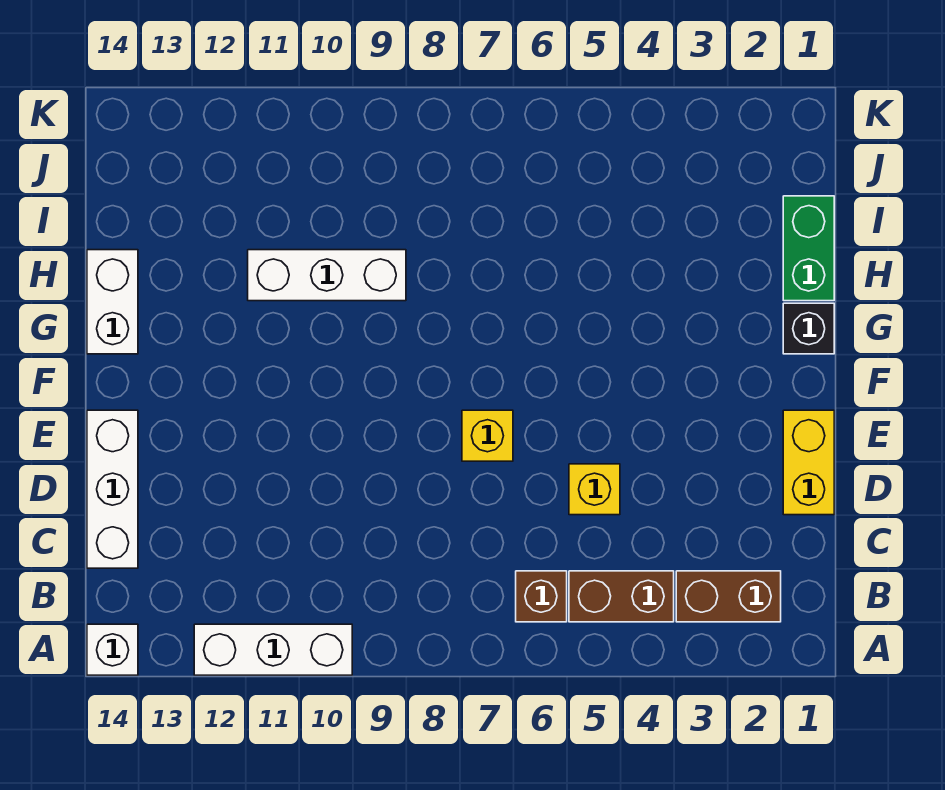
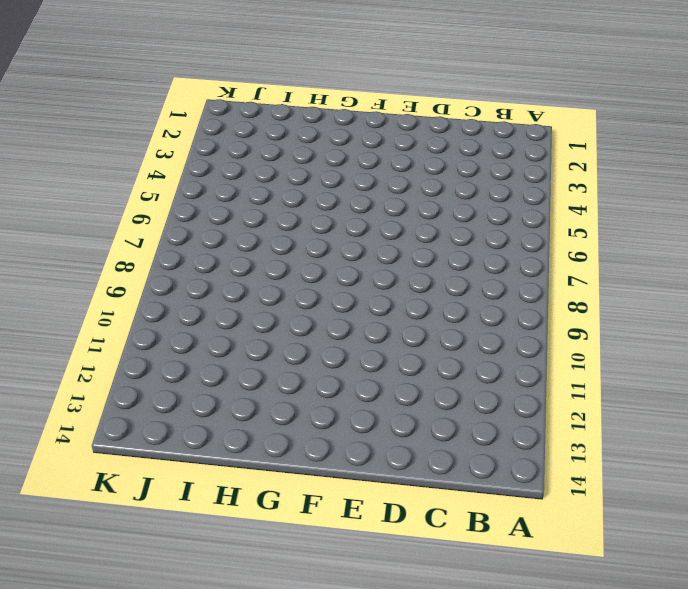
none -> white 1x3 brick [194,624,352,675]
none -> white 1x1 brick [87,624,138,675]
none -> brown 1x2 brick [676,571,781,622]

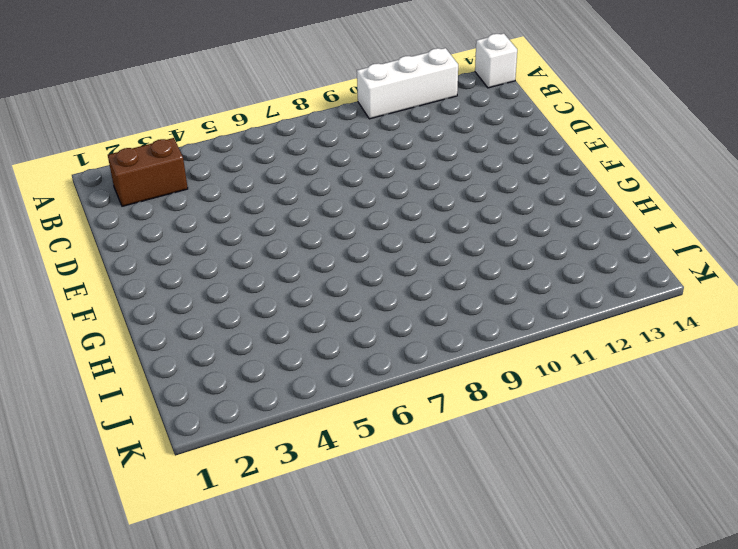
none -> brown 1x2 brick [569,571,674,622]
none -> brown 1x1 brick [516,571,567,622]
none -> white 1x3 brick [87,410,138,568]

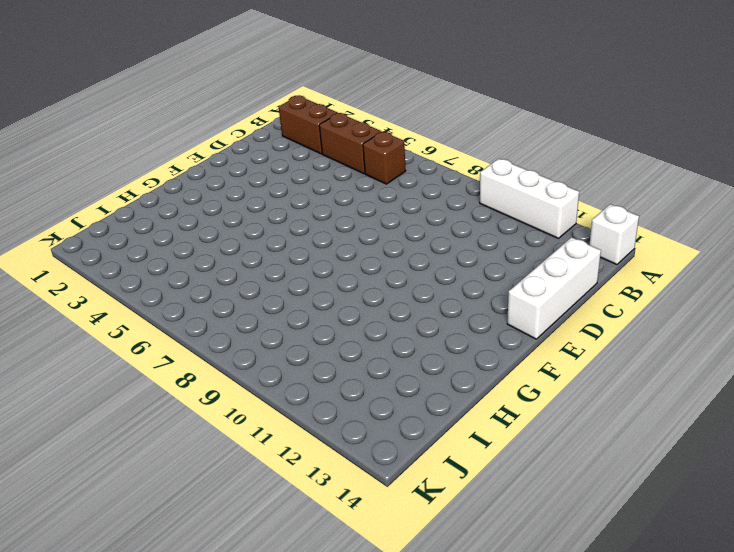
none -> yellow 1x2 brick [783,410,834,515]
none -> yellow 1x1 brick [569,464,620,515]
none -> yellow 1x1 brick [462,410,513,461]

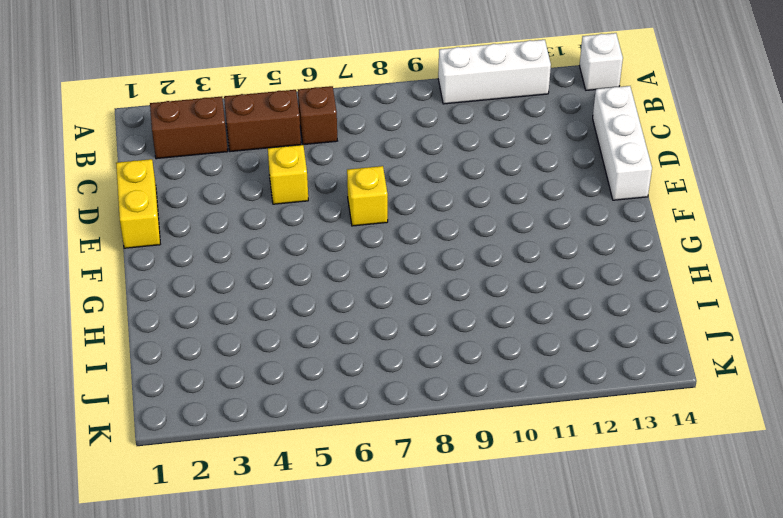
none -> black 1x1 brick [783,303,834,354]
none -> white 1x2 brick [87,250,138,354]
none -> green 1x2 brick [783,196,834,301]

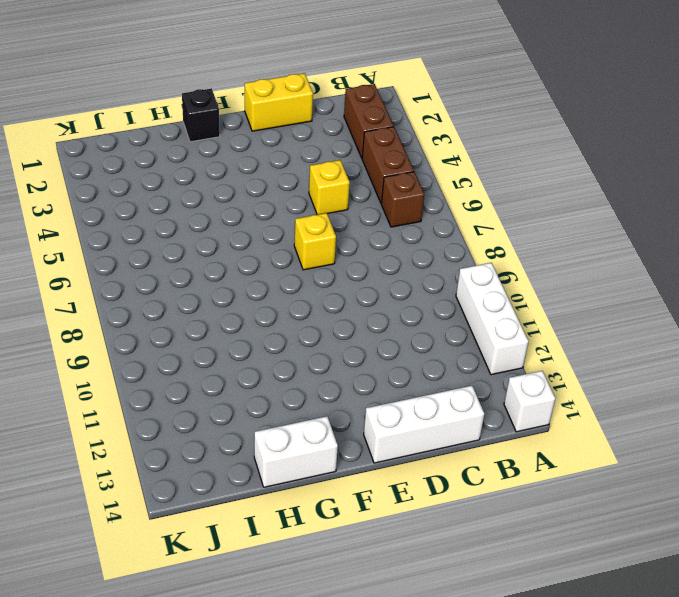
none -> green 1x2 brick [783,196,834,301]
none -> white 1x3 brick [248,250,406,301]

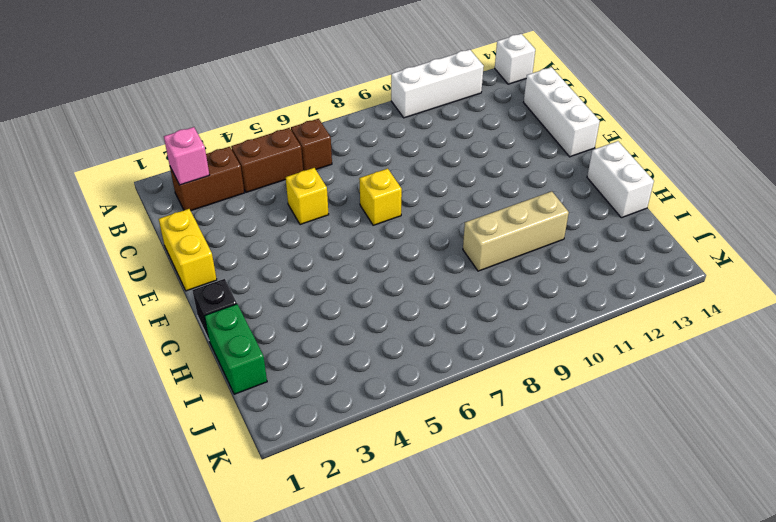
pink 1x1 brick [164,127,209,185] -> none
tan 1x3 brick [463,191,569,271] -> white 1x3 brick [248,250,406,301]

